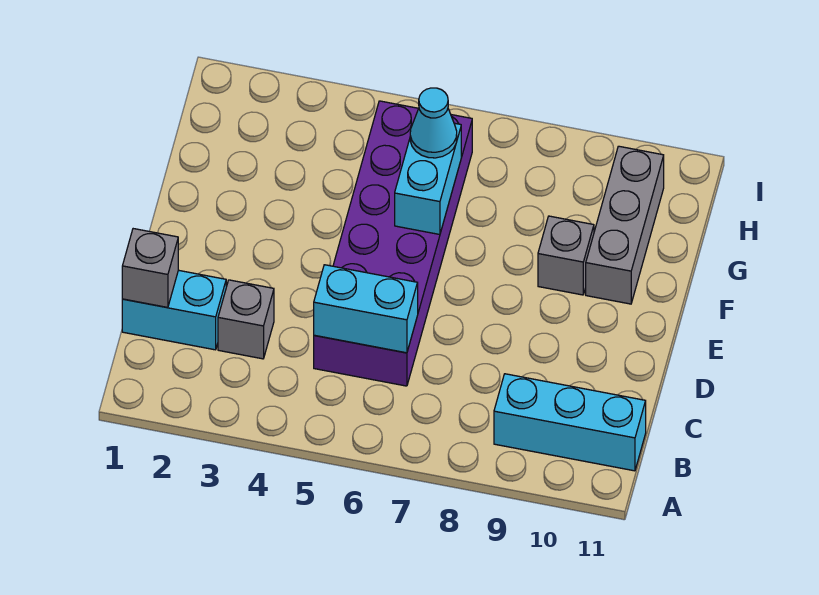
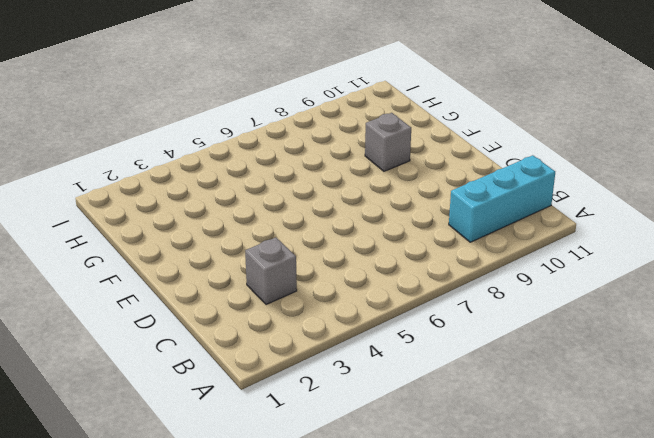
none -> cyan 1x2 brick [122,270,226,350]
none -> purple 2x6 brick [314,101,472,386]

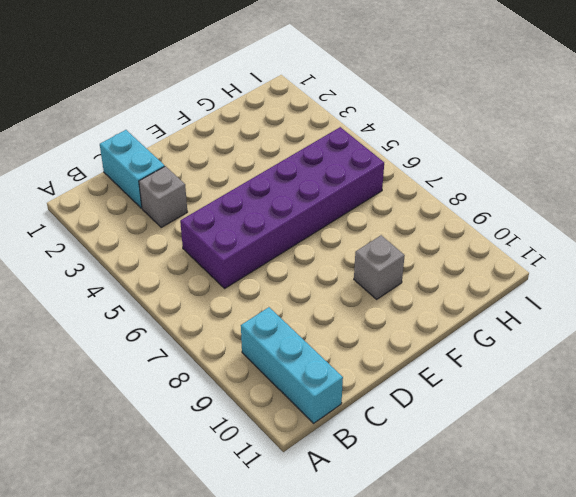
none -> grey 1x3 brick [586,146,664,304]
none -> grey 1x1 brick [122,229,178,308]

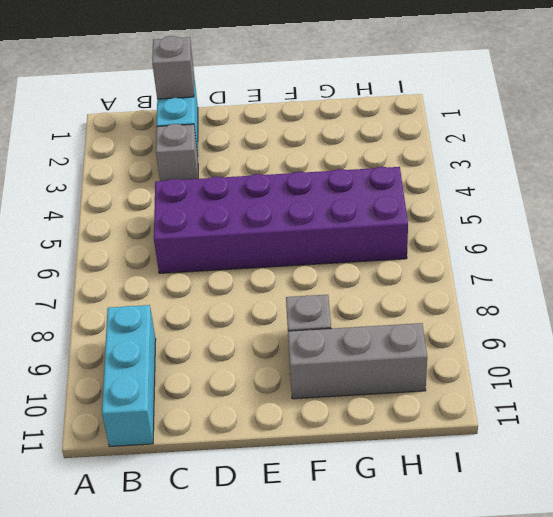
none -> cyan 1x2 brick [314,265,418,353]
none -> cyan 1x2 brick [395,123,461,235]

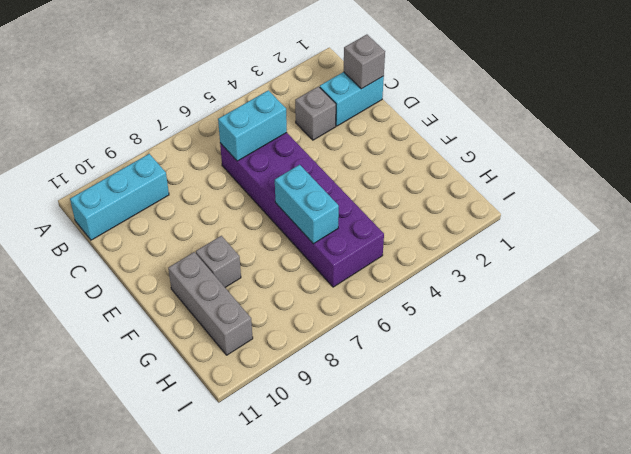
none -> cyan 1x1 cone [410,88,457,158]

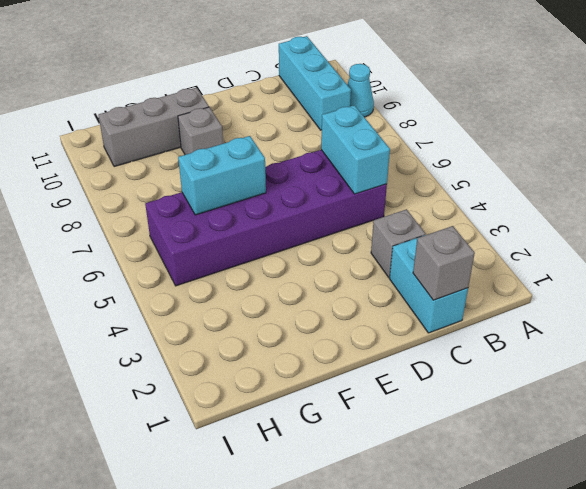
cyan 1x1 cone [347,64,374,117] -> cyan 1x1 cone moved to [410,88,457,158]

